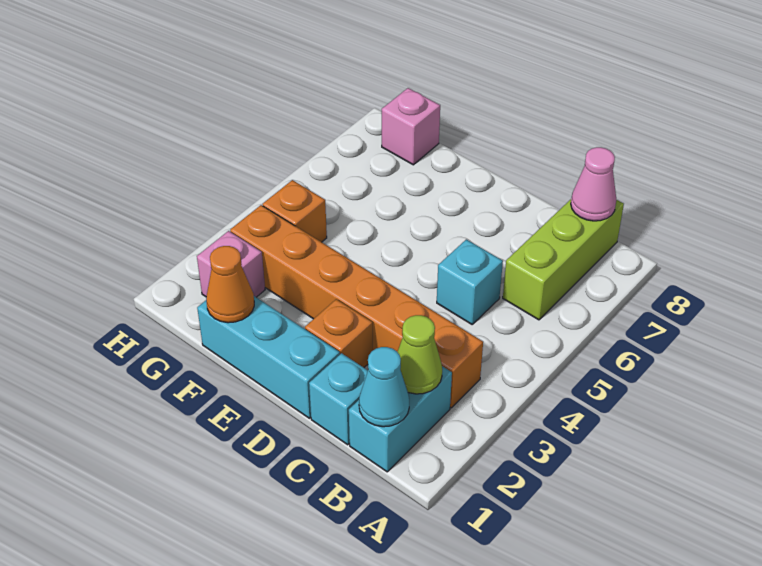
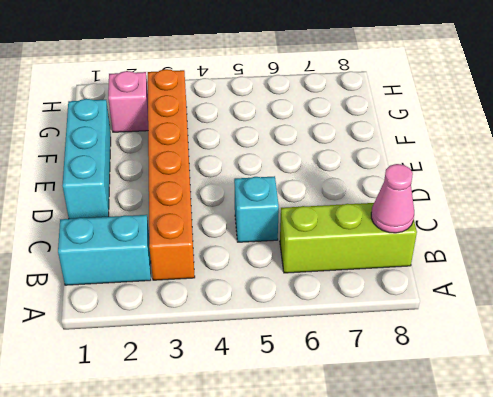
none -> cyan 1x1 brick [309,353,368,445]
none -> orange 1x1 brick [305,299,373,367]
none -> orange 1x1 brick [263,180,327,242]

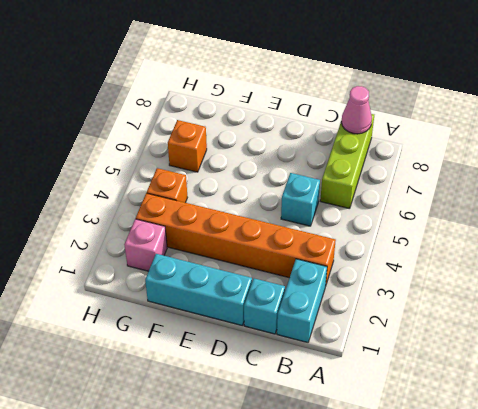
orange 1x1 brick [168,120,207,172] -> orange 1x1 brick moved to [305,299,373,367]
none -> pink 1x1 brick [382,88,440,165]
none -> cyan 1x1 cone [359,347,409,427]
none -> lime 1x1 cone [398,315,442,394]

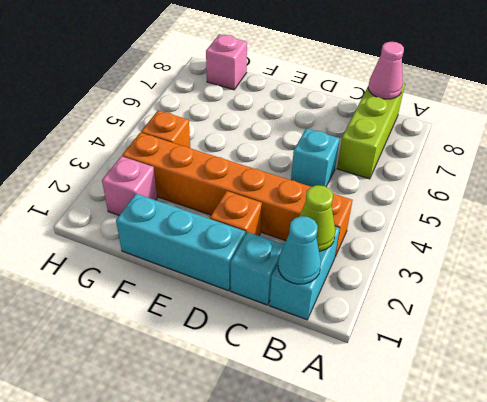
none -> orange 1x1 cone [206,246,254,323]

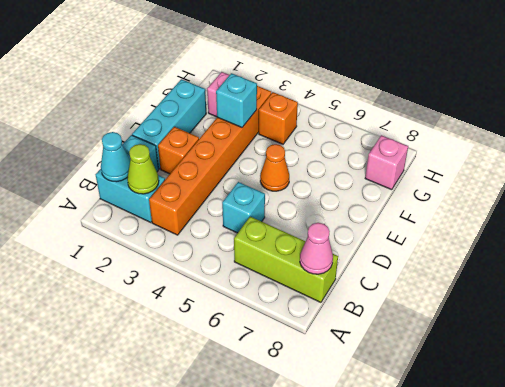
orange 1x1 cone [260,144,289,191] -> orange 1x1 cone moved to [206,246,254,323]
cyan 1x1 brick [216,73,257,127] -> none

